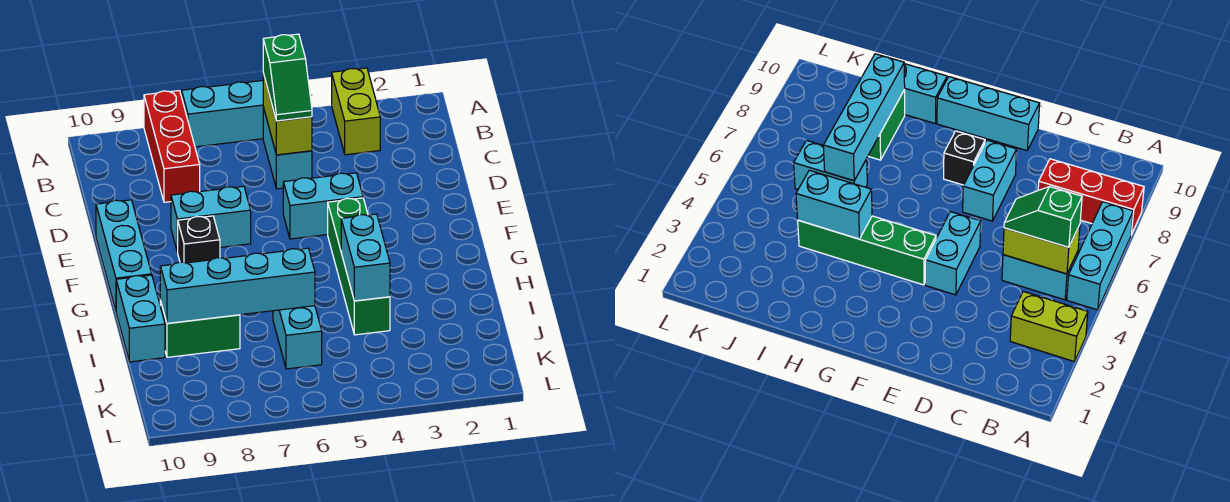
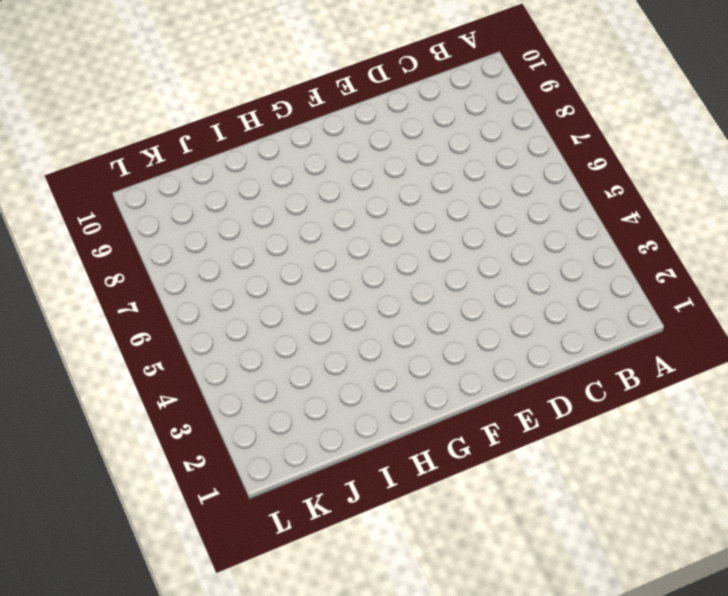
none -> lime 1x2 brick [332,68,380,155]
none -> cyan 1x3 brick [182,81,263,147]
none -> red 1x3 brick [144,91,200,202]

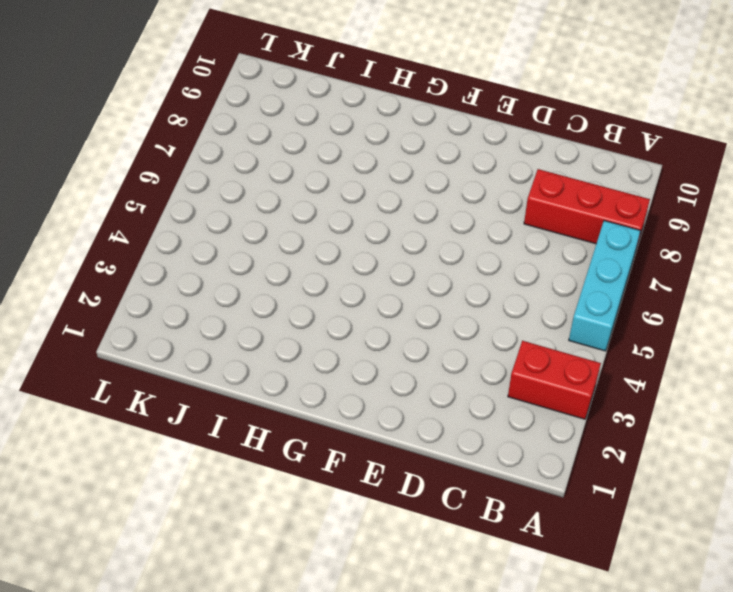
red 1x2 brick [508,341,601,419] -> lime 1x2 brick [332,68,380,155]
none -> cyan 1x2 brick [263,107,312,189]
none -> cyan 1x2 brick [283,173,363,239]
none -> cyan 1x2 brick [171,186,251,252]

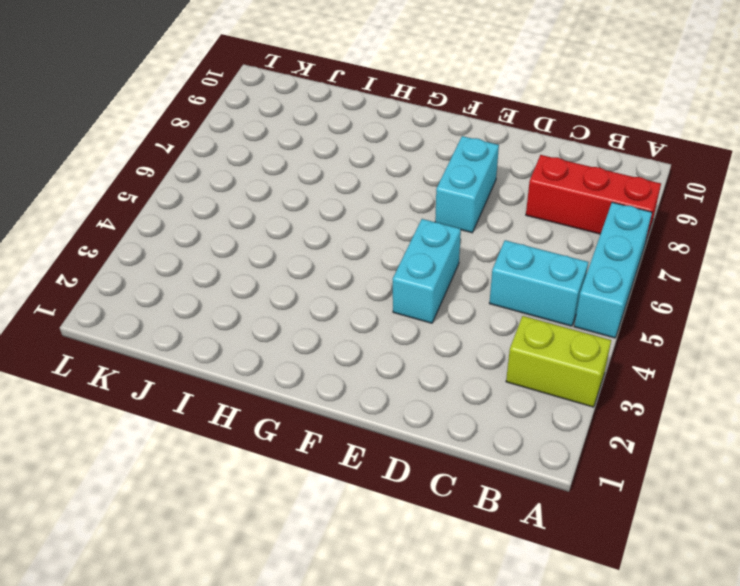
none -> cyan 1x3 brick [96,200,152,310]
none -> green 1x4 brick [328,198,390,335]
none -> black 1x1 brick [178,216,220,263]

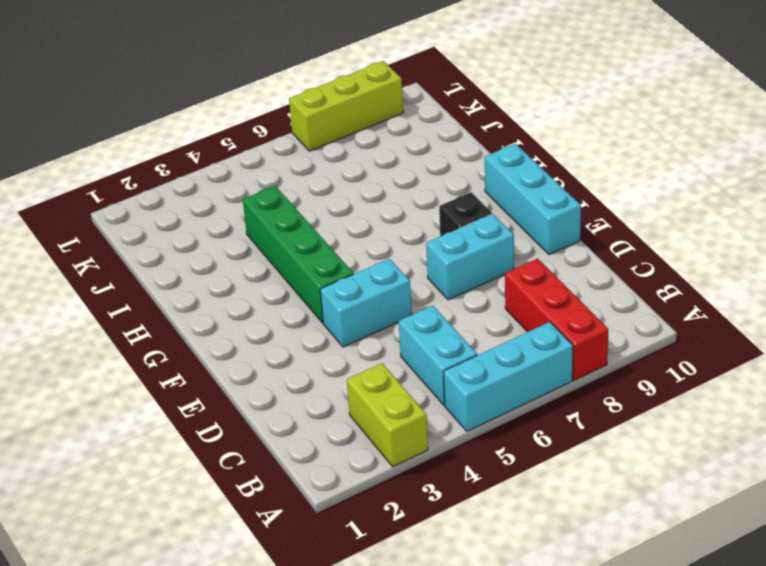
lime 1x3 brick [289,61,403,151] -> none
none -> cyan 1x2 brick [116,275,165,362]
none -> cyan 1x2 brick [273,306,322,369]
none -> green 1x2 brick [160,300,240,357]

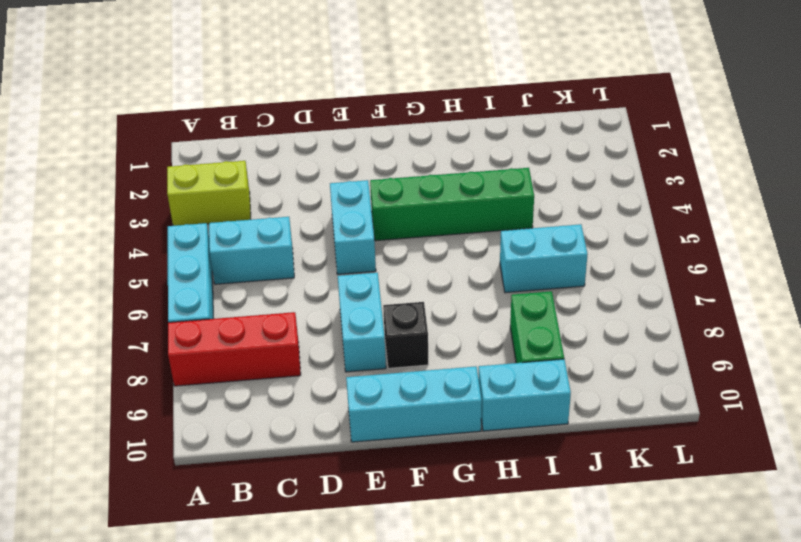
none -> lime 1x2 brick [263,73,312,155]
none -> cyan 1x2 brick [341,214,390,301]
none -> cyan 1x4 brick [160,248,315,323]

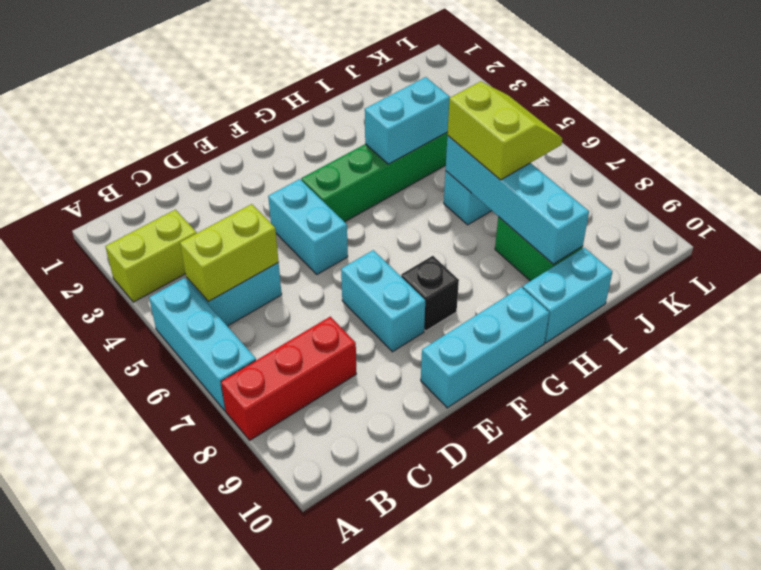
lime 2x2 slope [447,81,562,180] -> none
none -> green 1x2 slope [263,34,312,121]

